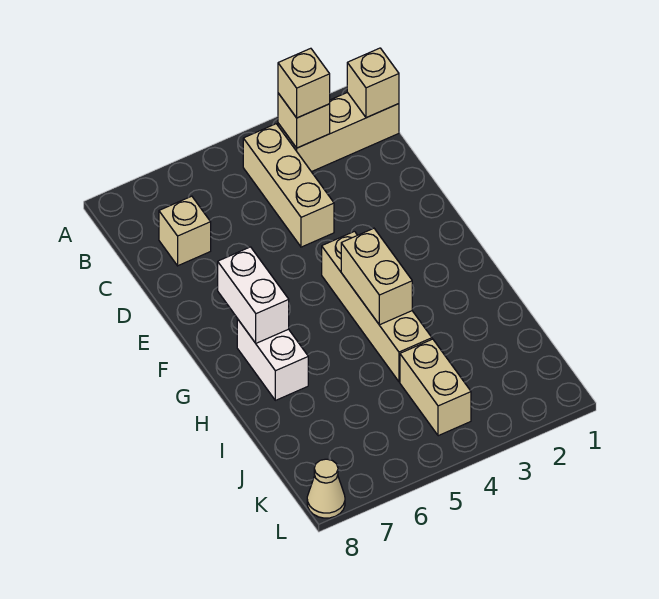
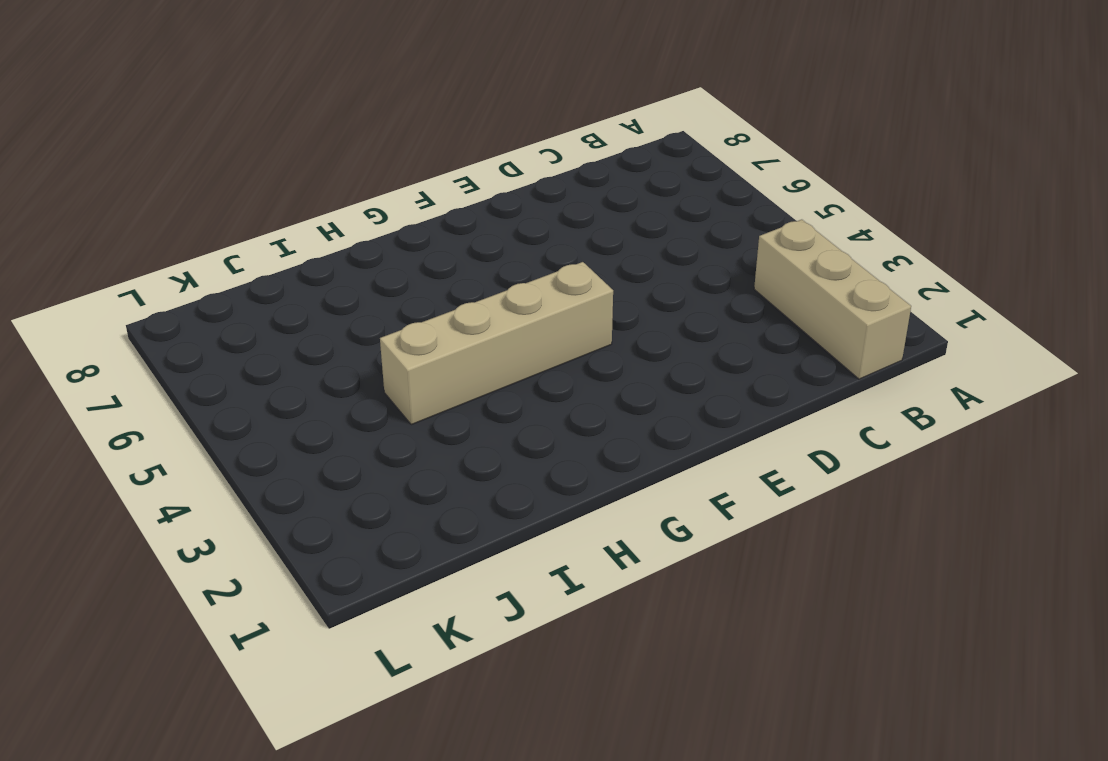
none -> tan 1x3 brick [243,124,334,247]
none -> tan 1x1 brick [159,196,211,266]
none -> white 1x2 brick [237,319,308,400]

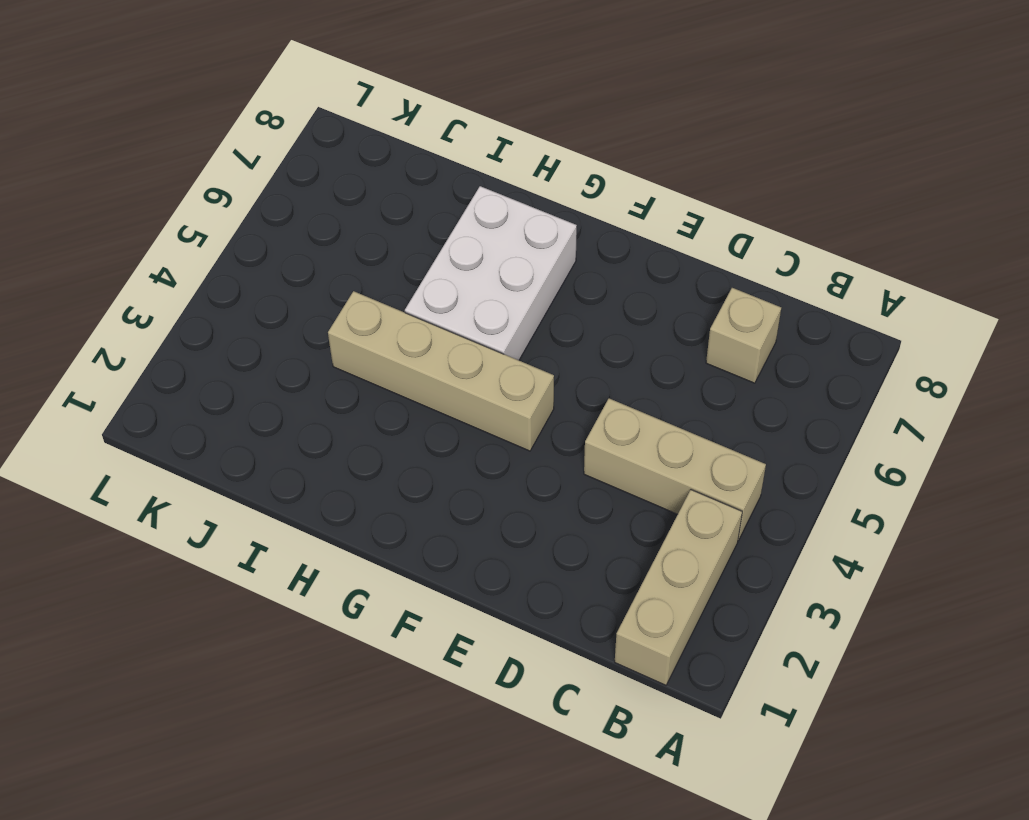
white 2x3 brick [405,186,577,360] -> white 1x2 brick [237,319,308,400]
none -> tan 1x2 brick [400,339,471,436]
none -> tan 1x1 cone [307,459,345,518]
none -> tan 1x1 brick [347,48,399,118]

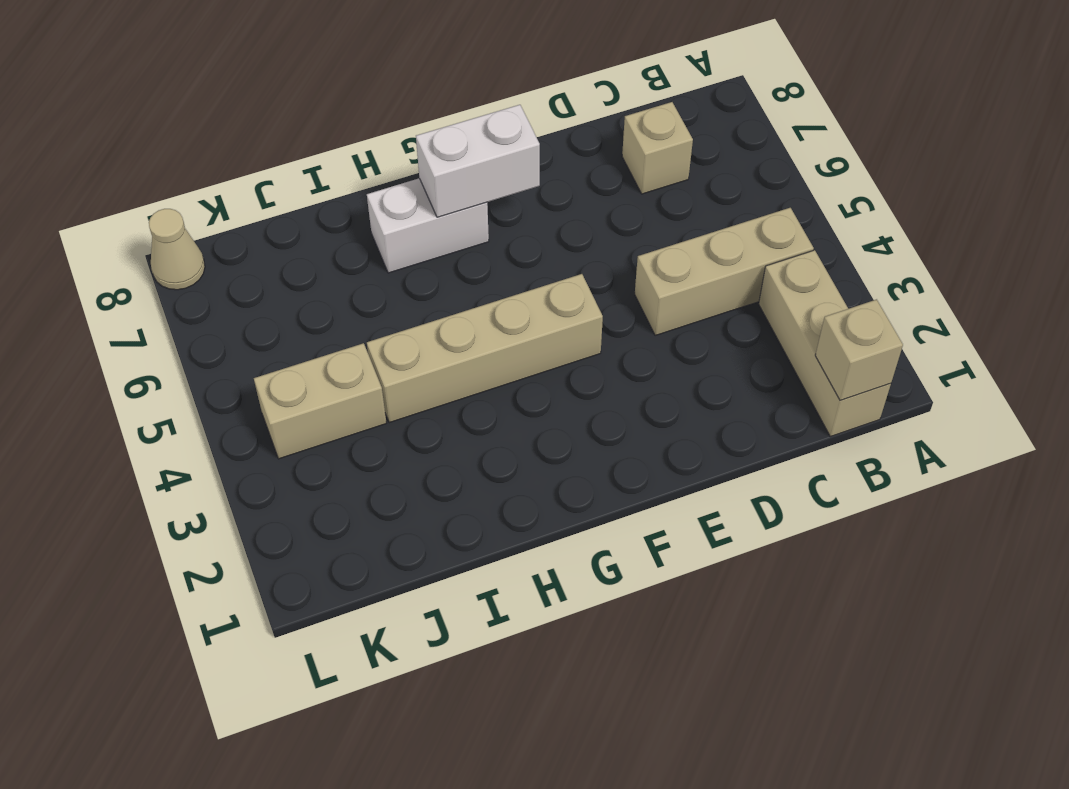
none -> tan 1x1 brick [278,93,330,148]
none -> tan 1x2 brick [341,228,412,325]
none -> tan 1x1 brick [278,48,330,118]

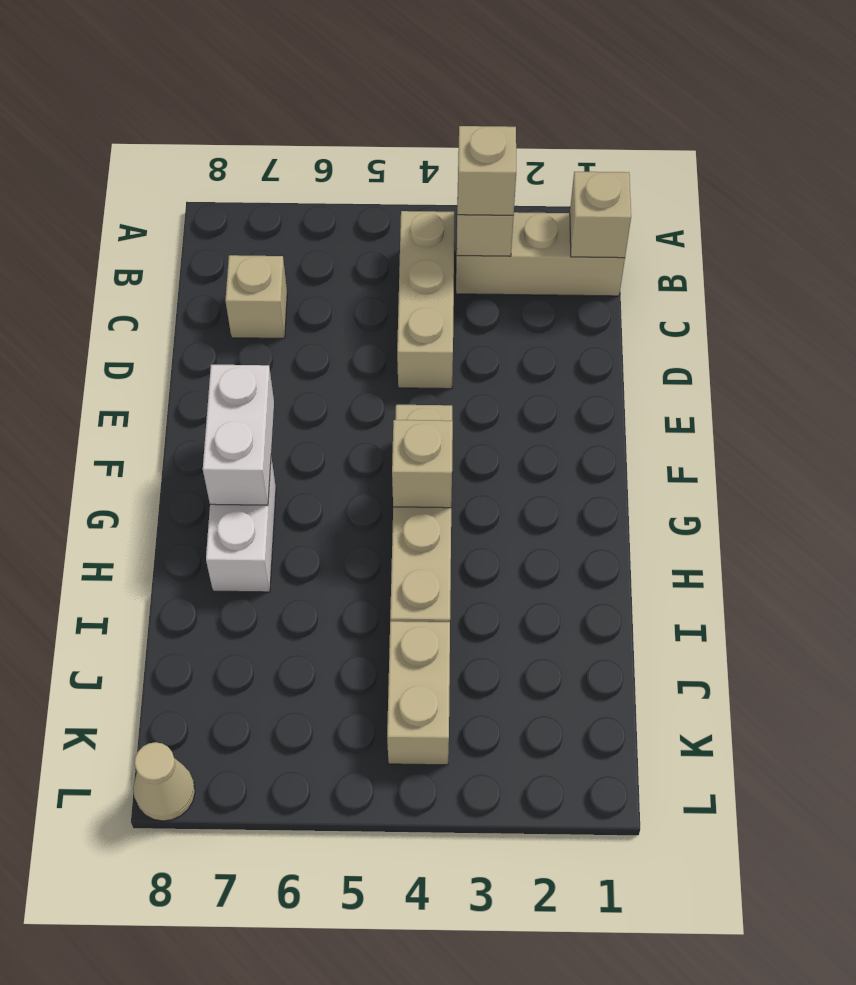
tan 1x1 brick [392,420,453,508] -> tan 1x2 brick [341,228,412,325]

